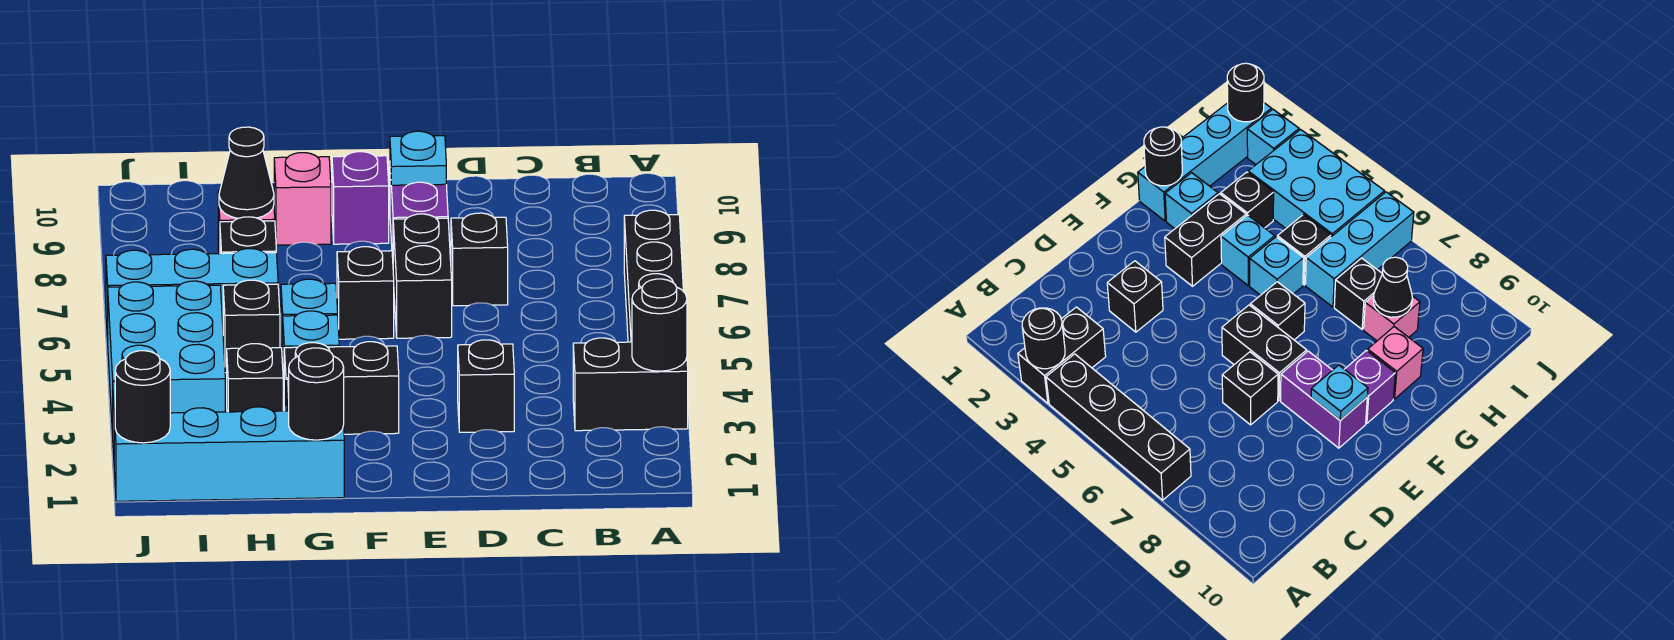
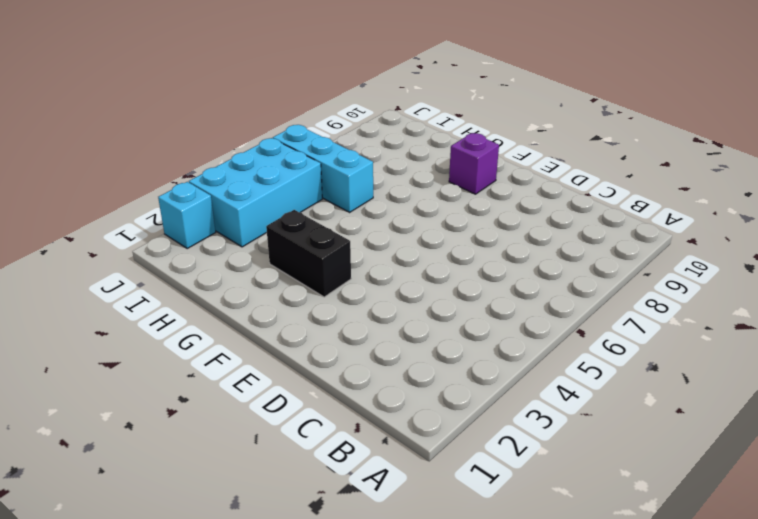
none -> black 1x2 brick [573,338,688,431]
none -> black 1x4 brick [624,210,683,342]
none -> black 1x1 brick [458,340,514,432]

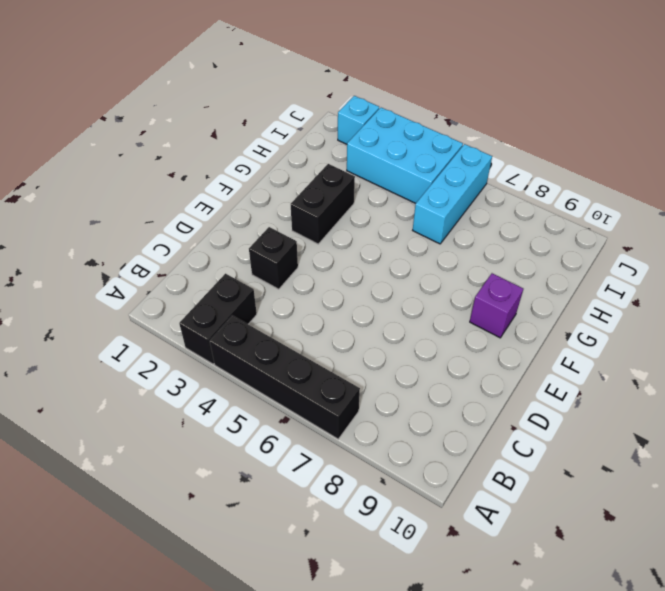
none -> black 1x1 brick [451,213,508,306]
none -> black 1x2 brick [393,214,452,338]
none -> purple 1x2 brick [390,167,448,257]

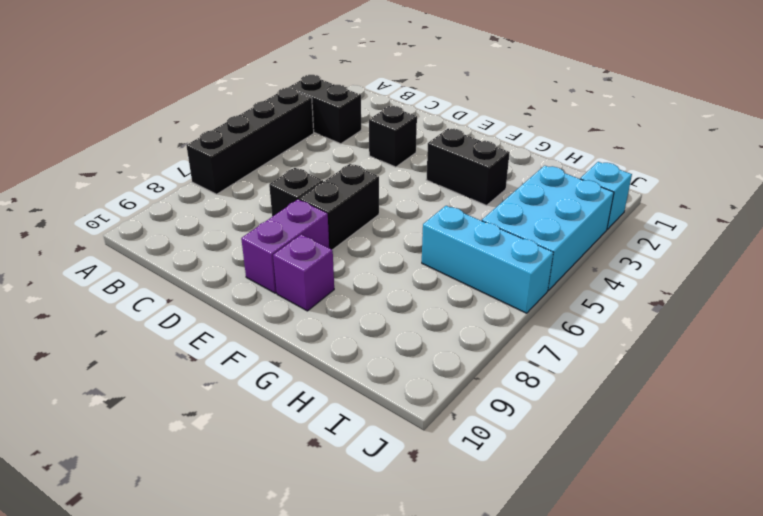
none -> black 1x1 brick [337,247,394,339]
none -> cyan 1x4 brick [114,407,344,501]
none -> cyan 1x1 brick [1165,173,1218,229]

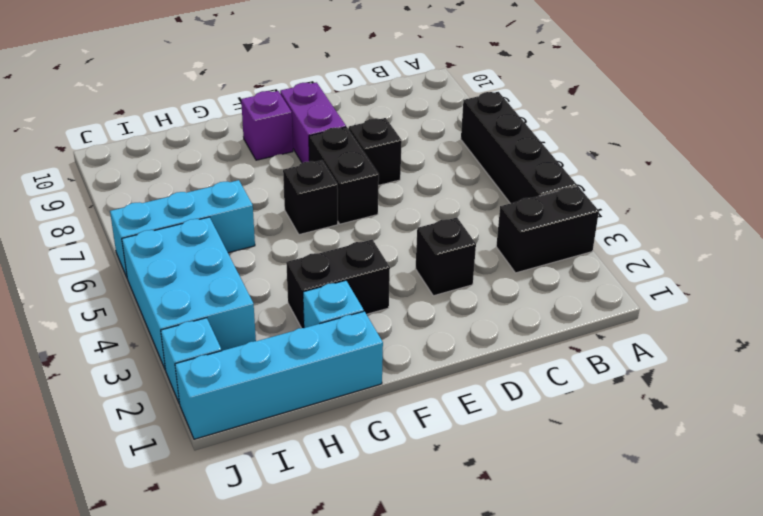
none -> cyan 1x1 brick [283,311,339,388]
none -> cyan 1x1 brick [281,279,338,364]
none -> pink 1x1 brick [274,153,331,245]

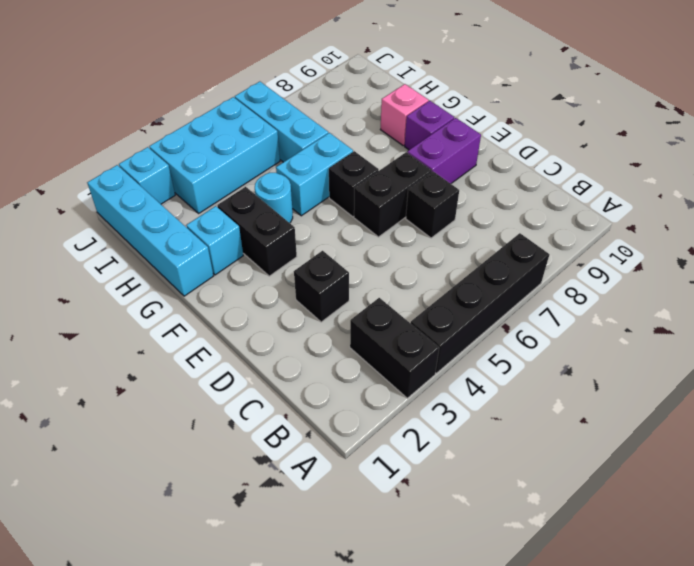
cyan 1x1 round brick [255,173,293,223] -> cyan 1x1 brick [283,311,339,388]
cyan 1x2 brick [276,133,353,216] -> cyan 1x1 brick [281,279,338,364]
none -> black 1x1 brick [227,344,283,412]
none -> black 1x1 brick [223,280,280,373]
none -> black 1x1 brick [220,217,276,254]

